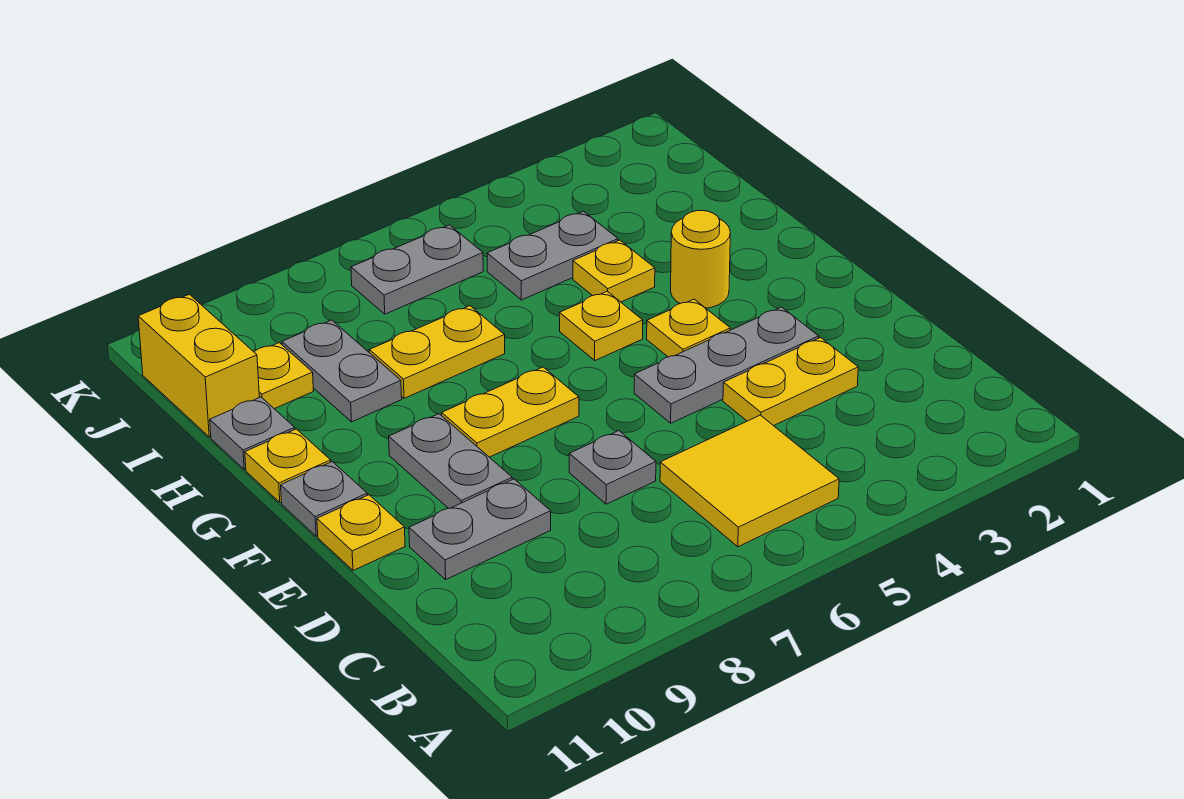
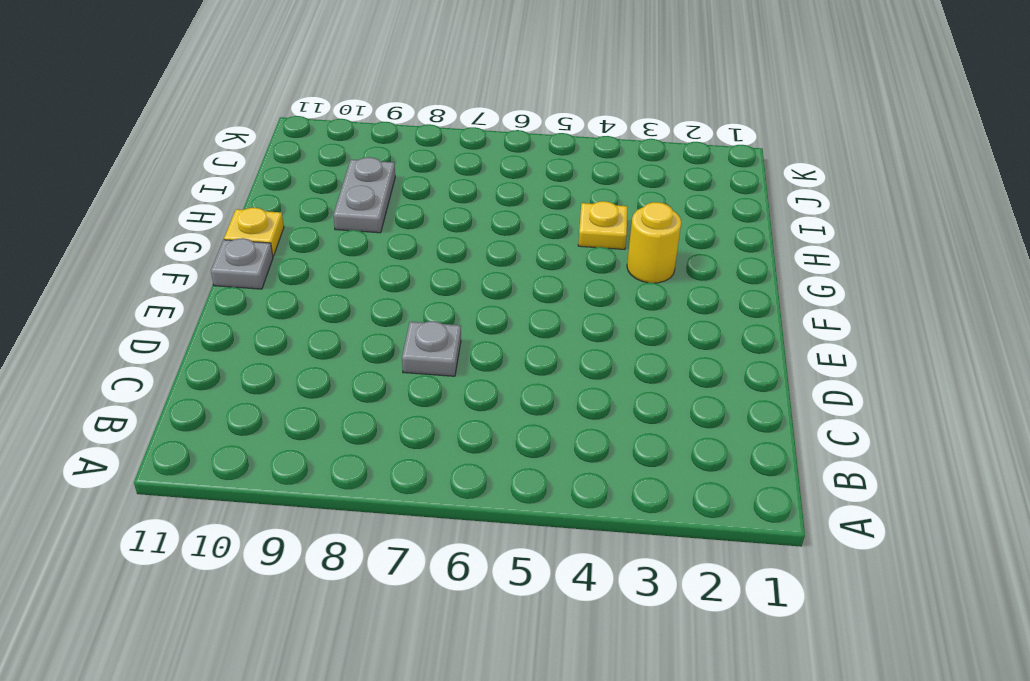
none -> yellow 2x2 tile [660,415,839,547]
none -> yellow 1x2 plate [723,338,858,426]
none -> grey 1x2 plate [409,479,551,579]

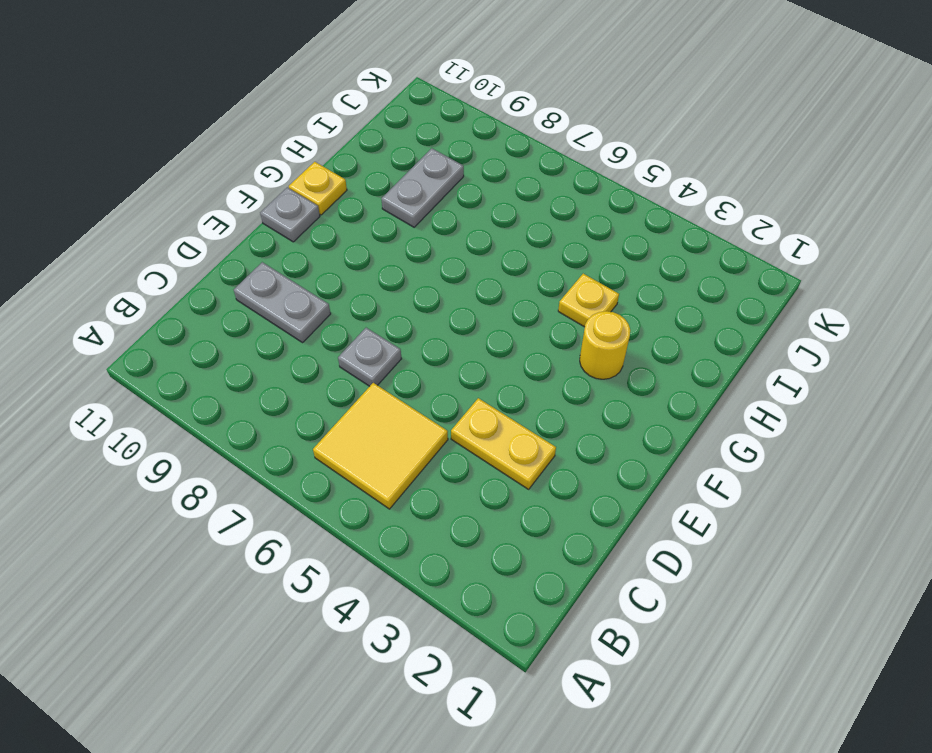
none -> grey 1x3 plate [634,307,819,423]
none -> grey 1x2 plate [389,414,512,508]
none -> yellow 1x1 plate [317,495,405,571]

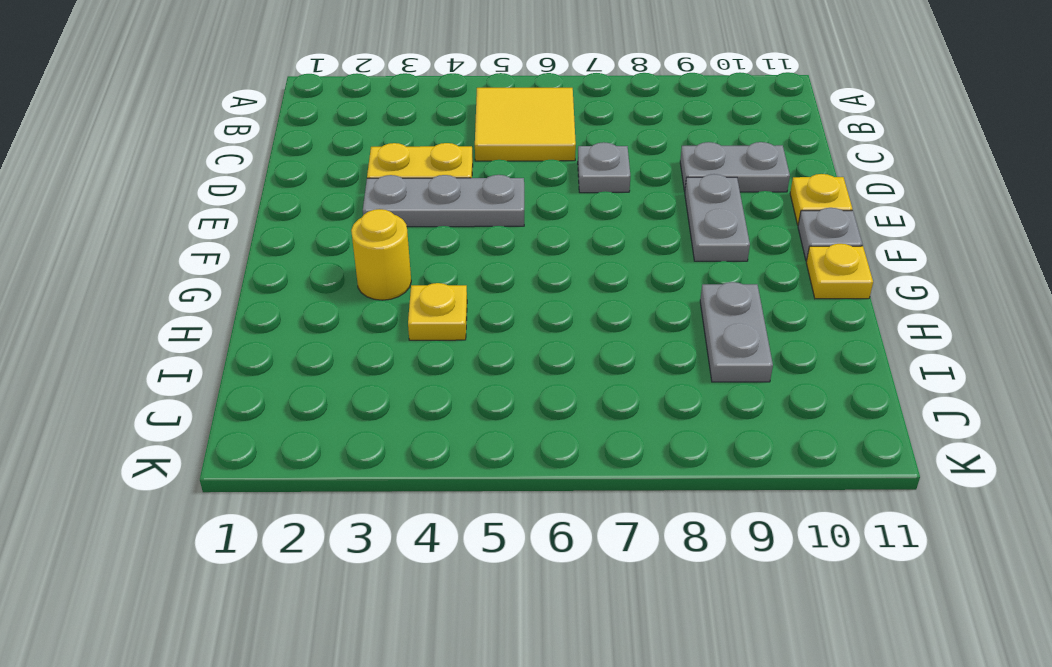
none -> yellow 1x1 plate [647,299,730,357]
none -> yellow 1x2 plate [442,367,579,457]
none -> yellow 1x1 plate [559,291,643,360]

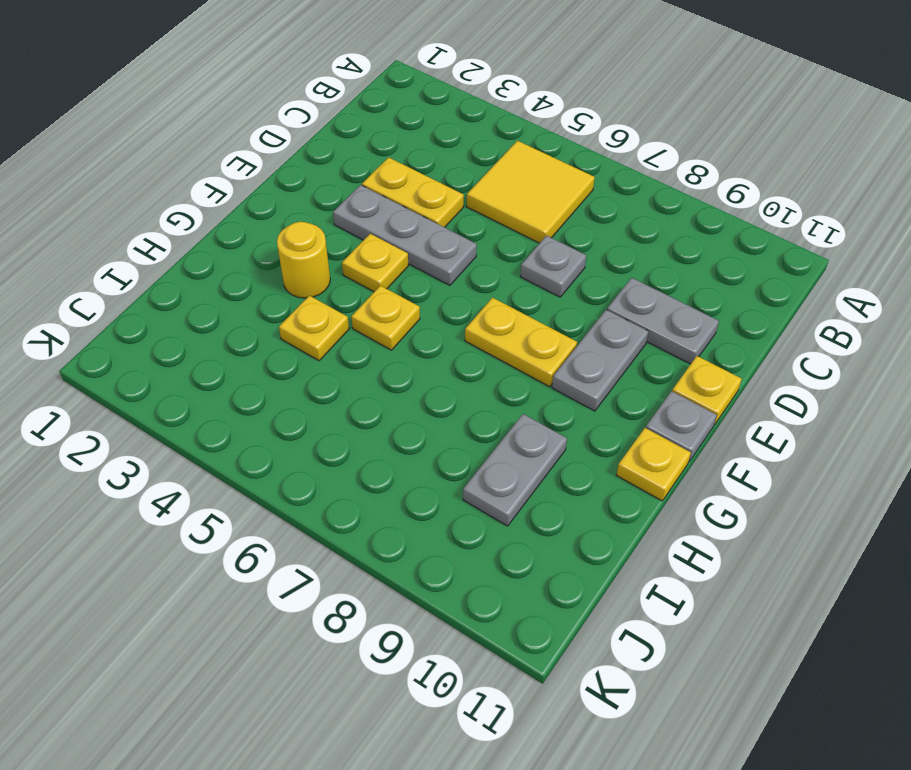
none -> yellow 1x2 plate [369,306,505,398]
none -> grey 1x1 plate [210,397,295,470]
none -> grey 1x2 plate [487,211,618,300]

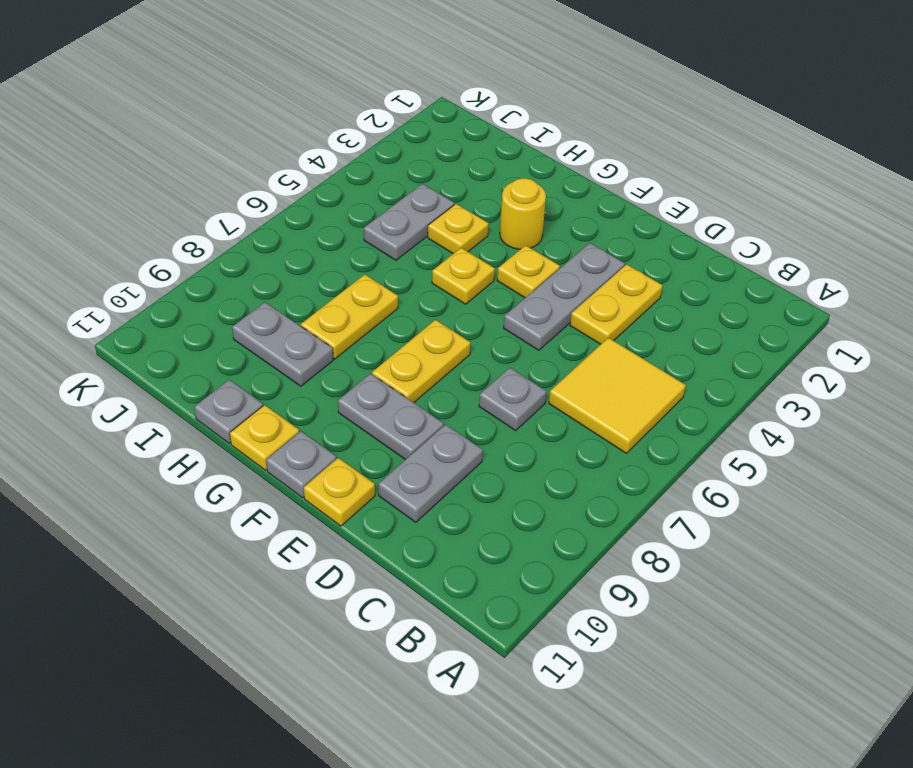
none -> yellow 1x1 plate [254,343,313,409]
none -> yellow 1x2 brick [138,294,259,437]
none -> grey 1x2 plate [351,225,483,314]

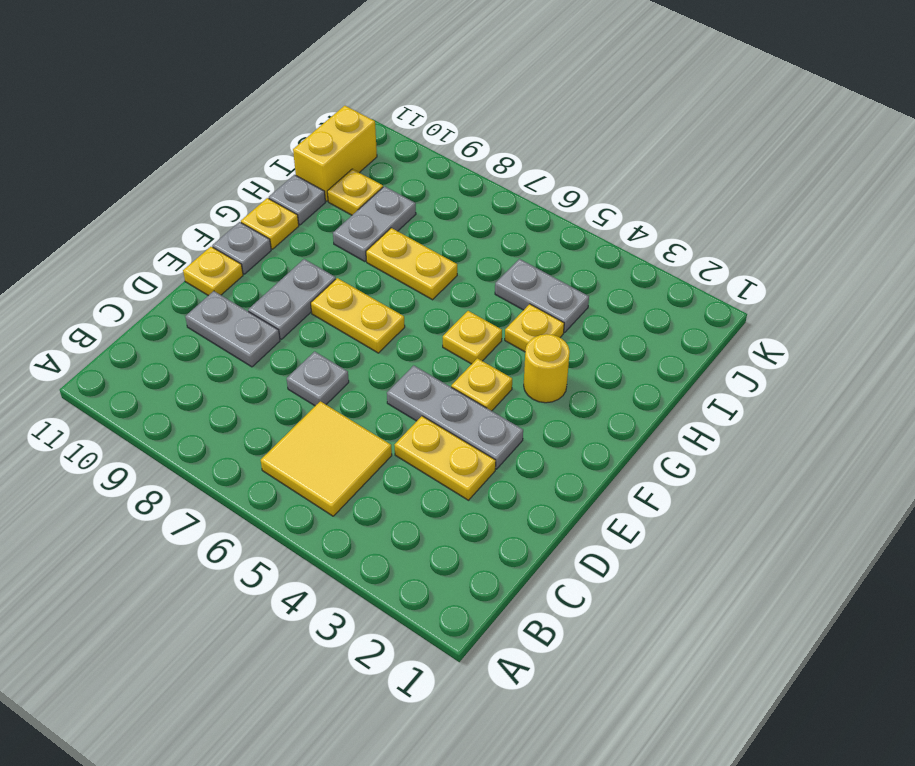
none -> grey 1x2 plate [351,225,483,314]

